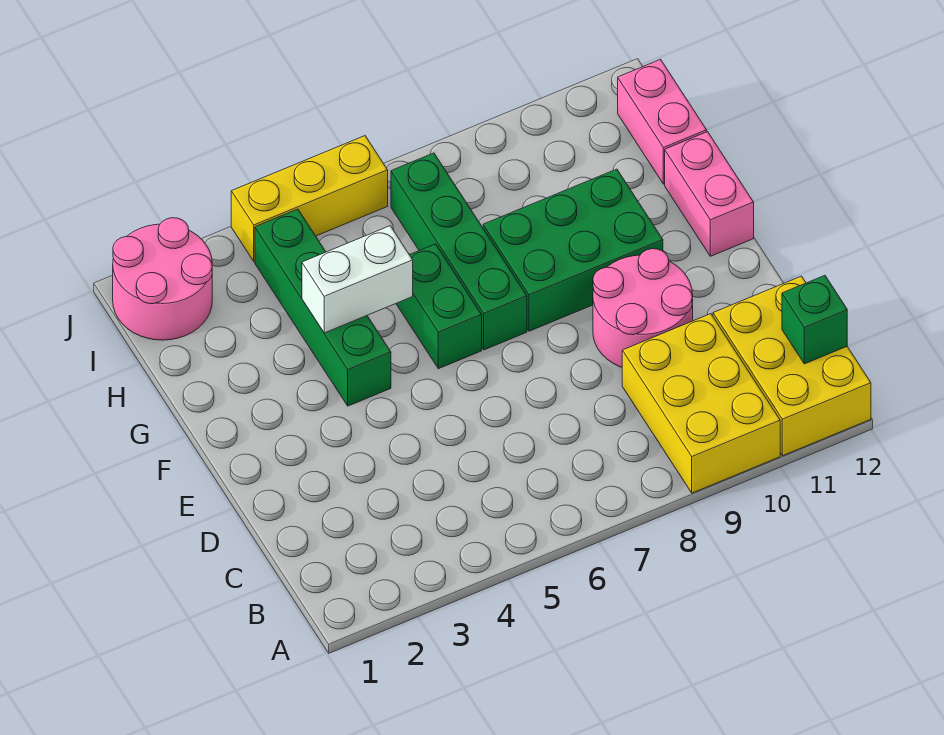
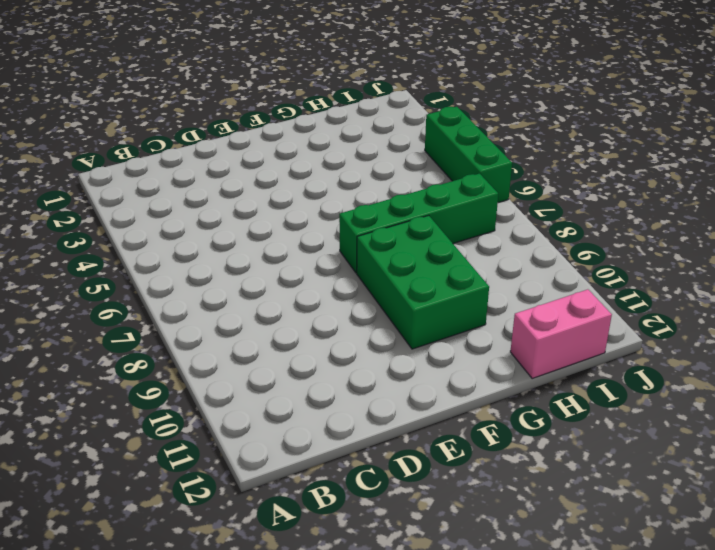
green 1x3 brick [425,107,512,203] -> yellow 1x3 brick [231,136,388,261]
none -> yellow 2x3 brick [622,314,780,493]
none -> yellow 2x3 brick [713,276,871,456]
none -> pink 2x2 round brick [593,249,693,367]

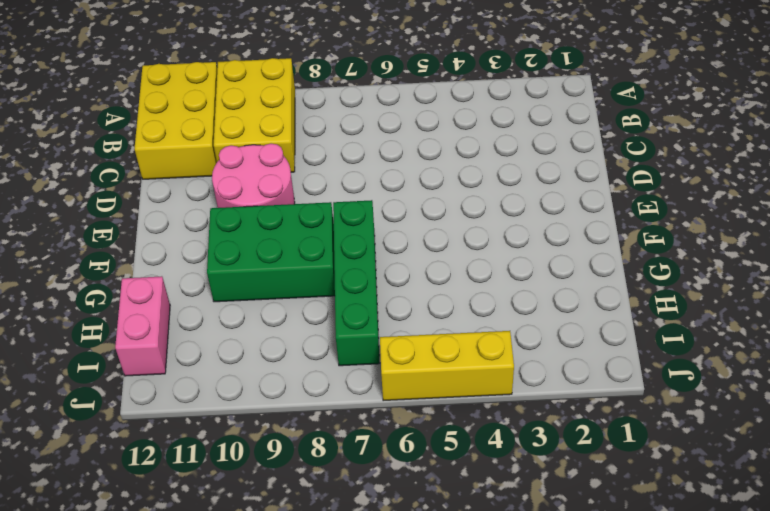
none -> green 1x4 brick [255,209,391,406]
none -> green 1x2 brick [396,244,482,369]
none -> pink 1x2 brick [665,132,754,256]

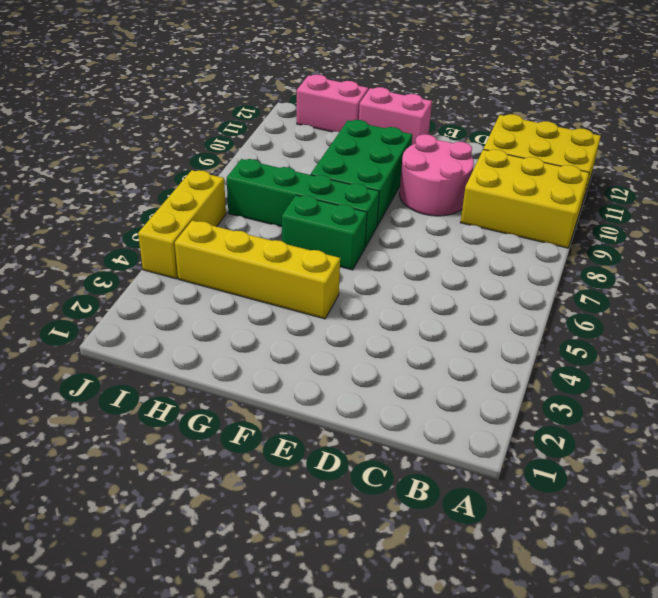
yellow 1x4 brick [175,221,340,319] -> green 1x4 brick [255,209,391,406]
none -> pink 2x2 round brick [113,218,212,340]
none -> green 1x1 brick [782,275,847,364]
none -> white 1x2 brick [302,226,413,333]

